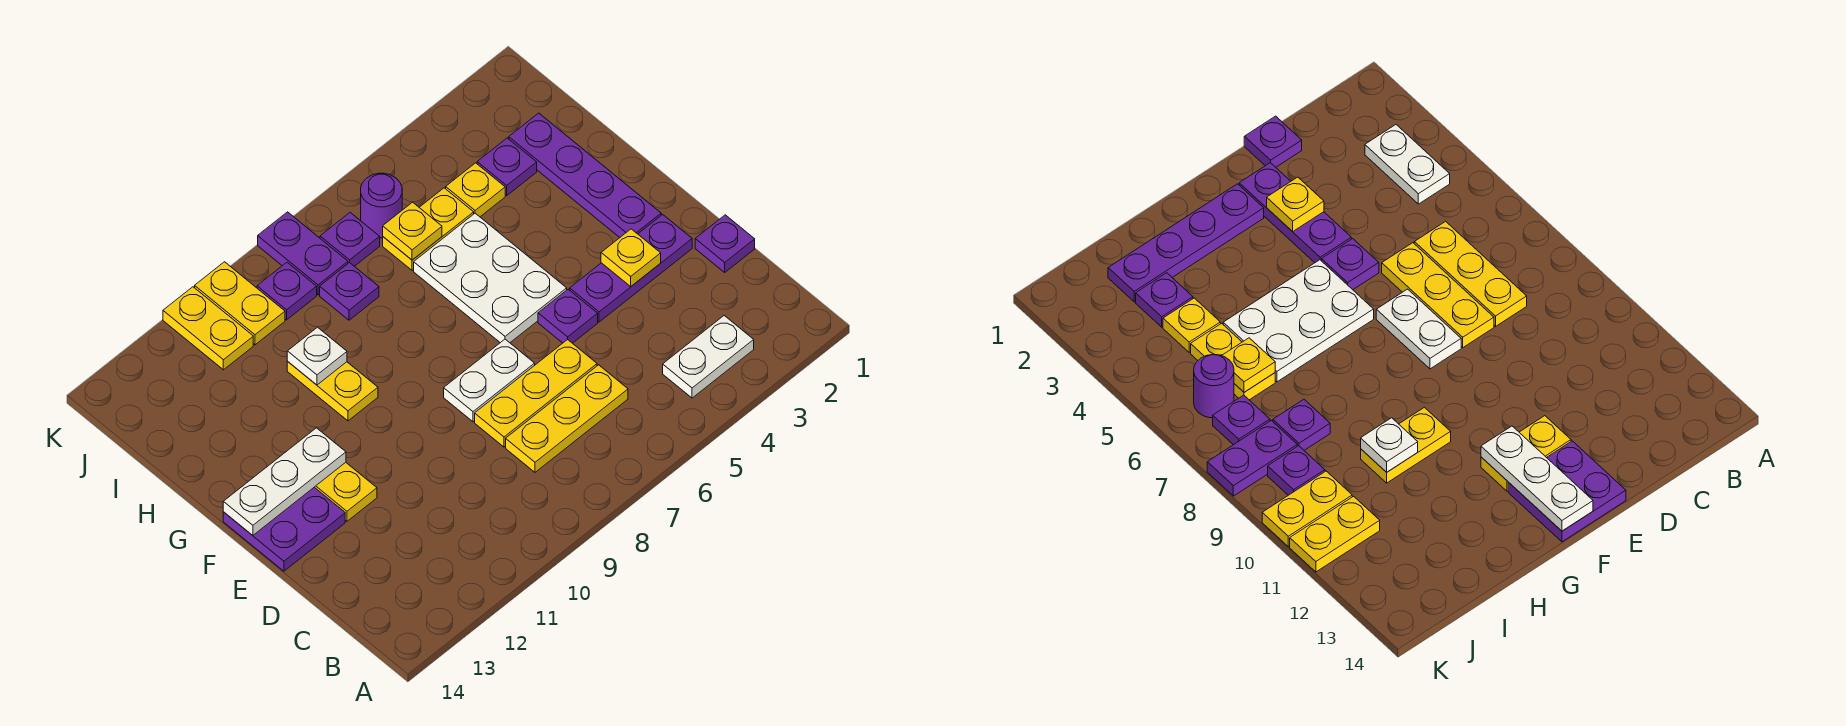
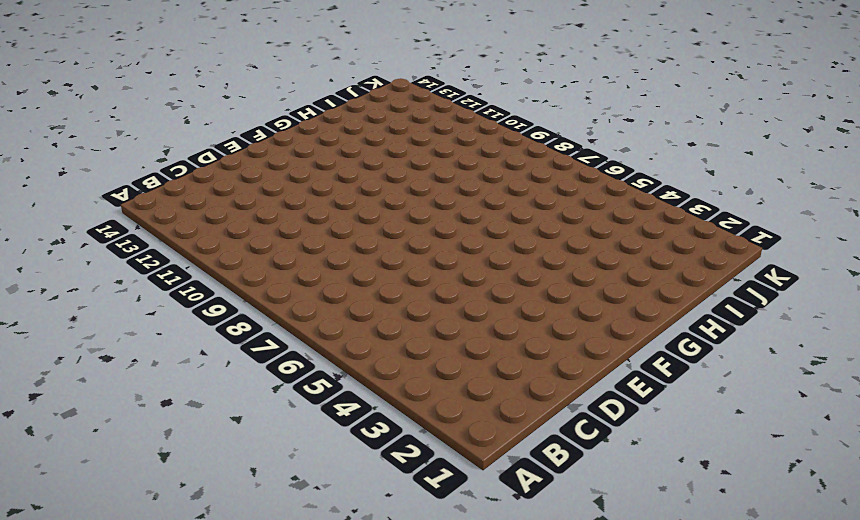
none -> white 1x2 plate [663,316,754,398]
none -> yellow 1x3 plate [506,365,628,472]
none -> purple 1x1 plate [695,215,755,272]

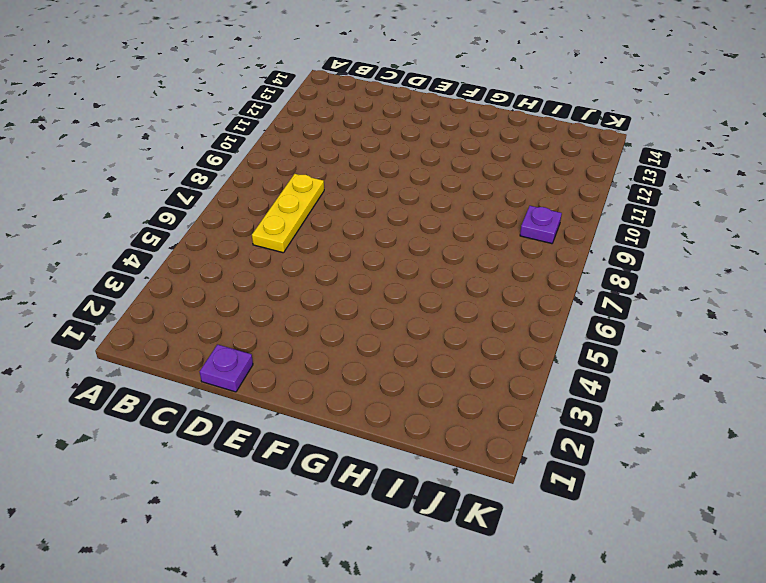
none -> white 1x2 plate [663,316,754,398]
none -> yellow 1x3 plate [475,339,597,447]
none -> purple 1x3 plate [570,214,692,322]

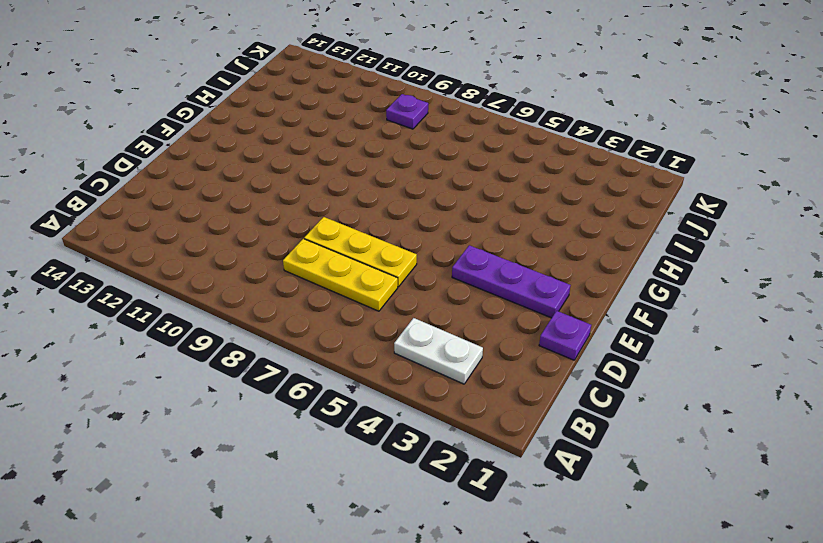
none -> purple 1x1 plate [538,289,598,343]
none -> white 1x2 plate [444,339,535,422]
none -> yellow 1x2 plate [315,462,377,521]

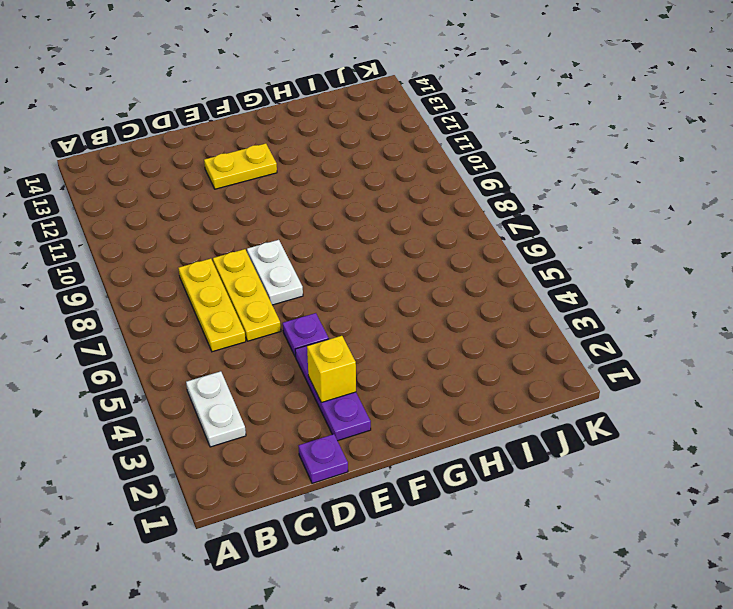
yellow 1x1 brick [307,336,356,403] -> yellow 1x1 plate [601,229,661,286]
none -> purple 2x2 plate [223,487,345,571]
none -> purple 1x4 plate [509,113,661,237]
none -> white 2x3 plate [414,213,567,343]

